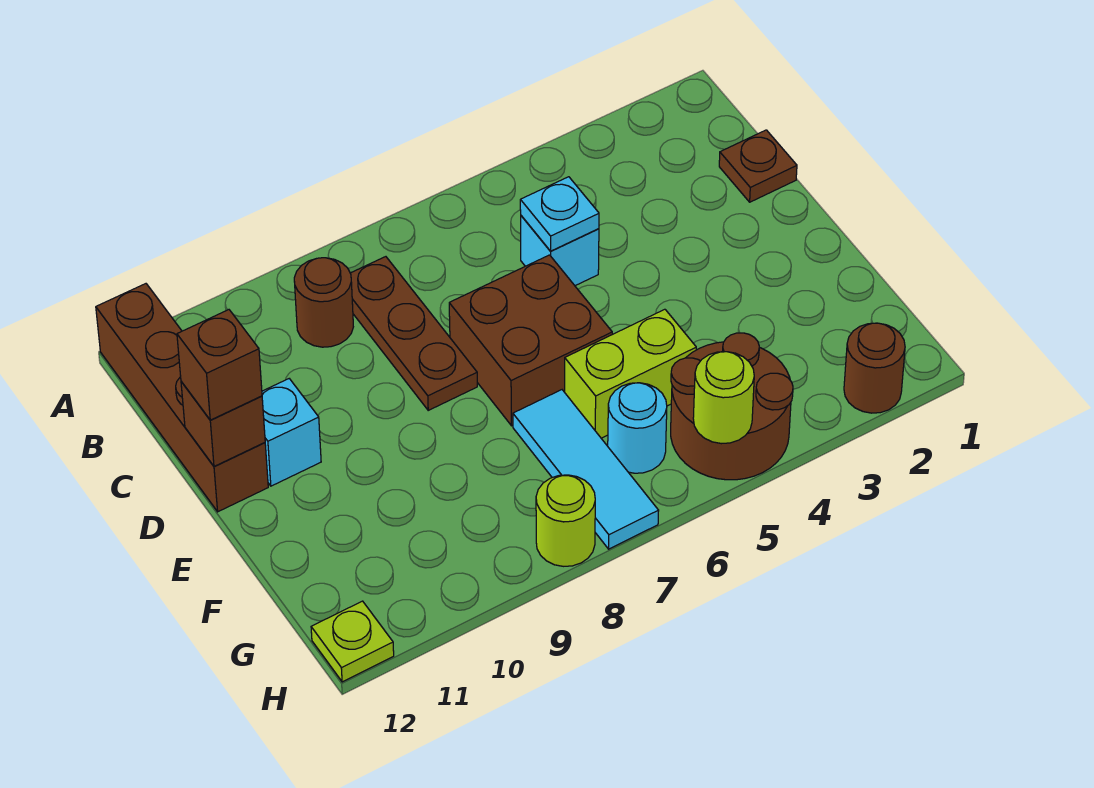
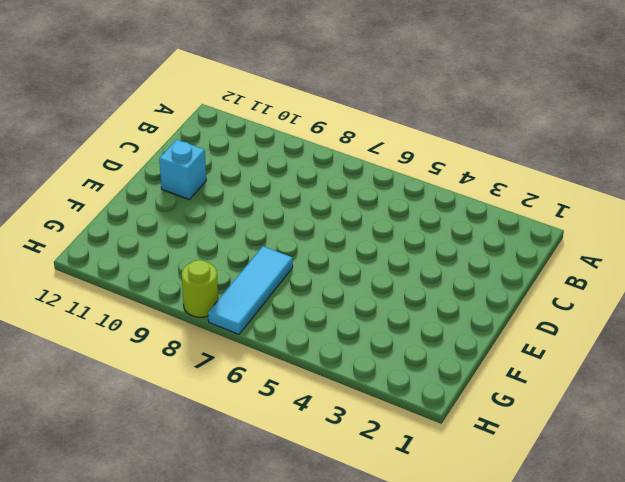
none -> brown 1x4 brick [96,284,268,512]
none -> brown 1x3 plate [350,257,477,410]
none -> brown 1x1 round brick [294,258,353,347]

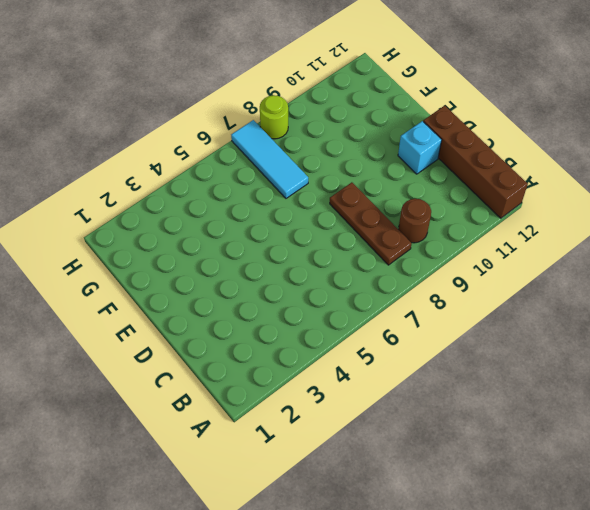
none -> brown 1x1 plate [719,130,797,202]
none -> cyan 1x1 brick [521,216,599,286]
none -> brown 2x2 brick [449,255,612,426]

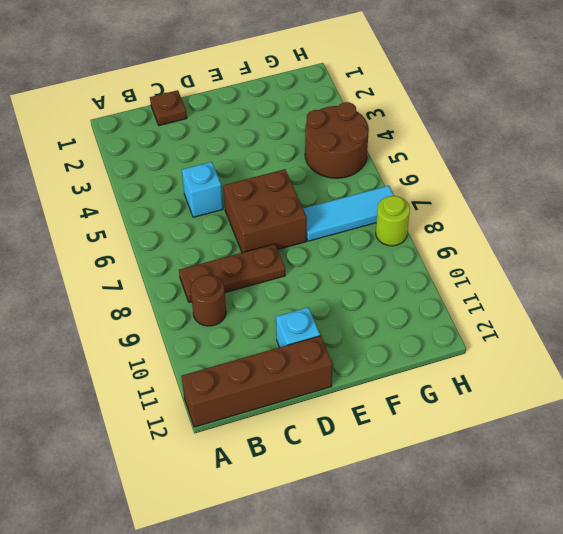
none -> lime 1x2 brick [565,309,696,438]
none -> cyan 1x1 round brick [608,383,667,473]
none -> brown 1x1 round brick [844,323,905,413]

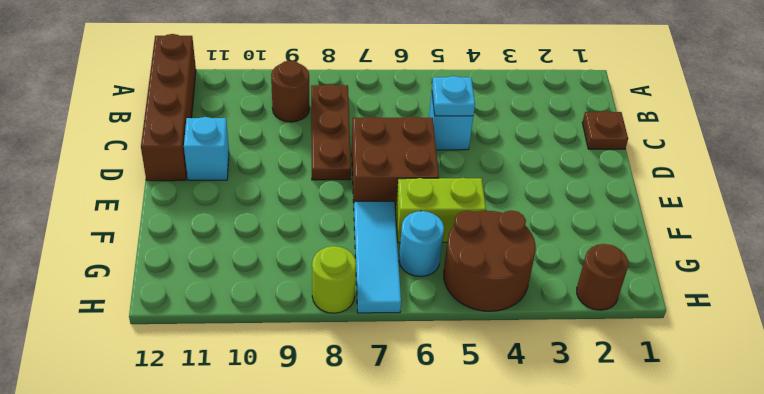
none -> lime 1x1 plate [311,601,394,682]
none -> brown 1x1 brick [181,382,265,466]
none -> lime 1x1 round brick [693,352,754,444]

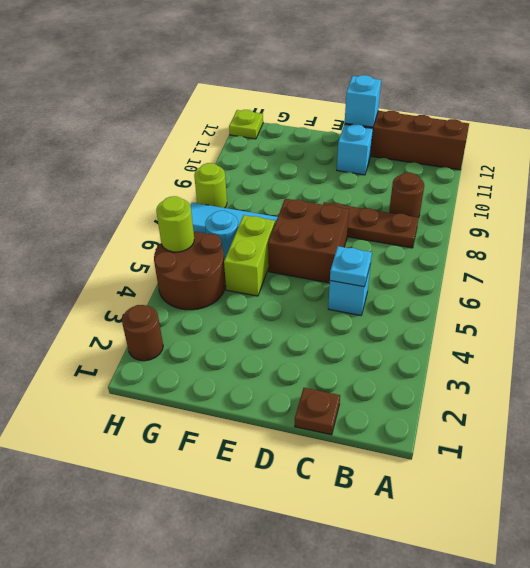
cyan 1x1 brick [345,75,381,127] -> brown 1x1 brick [181,382,265,466]
none -> brown 1x1 brick [177,310,262,420]

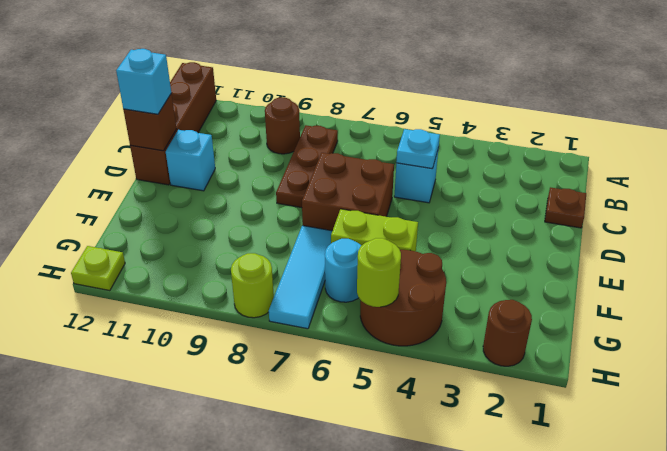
cyan 1x1 brick [116,49,171,114] -> brown 1x1 brick [177,310,262,420]

